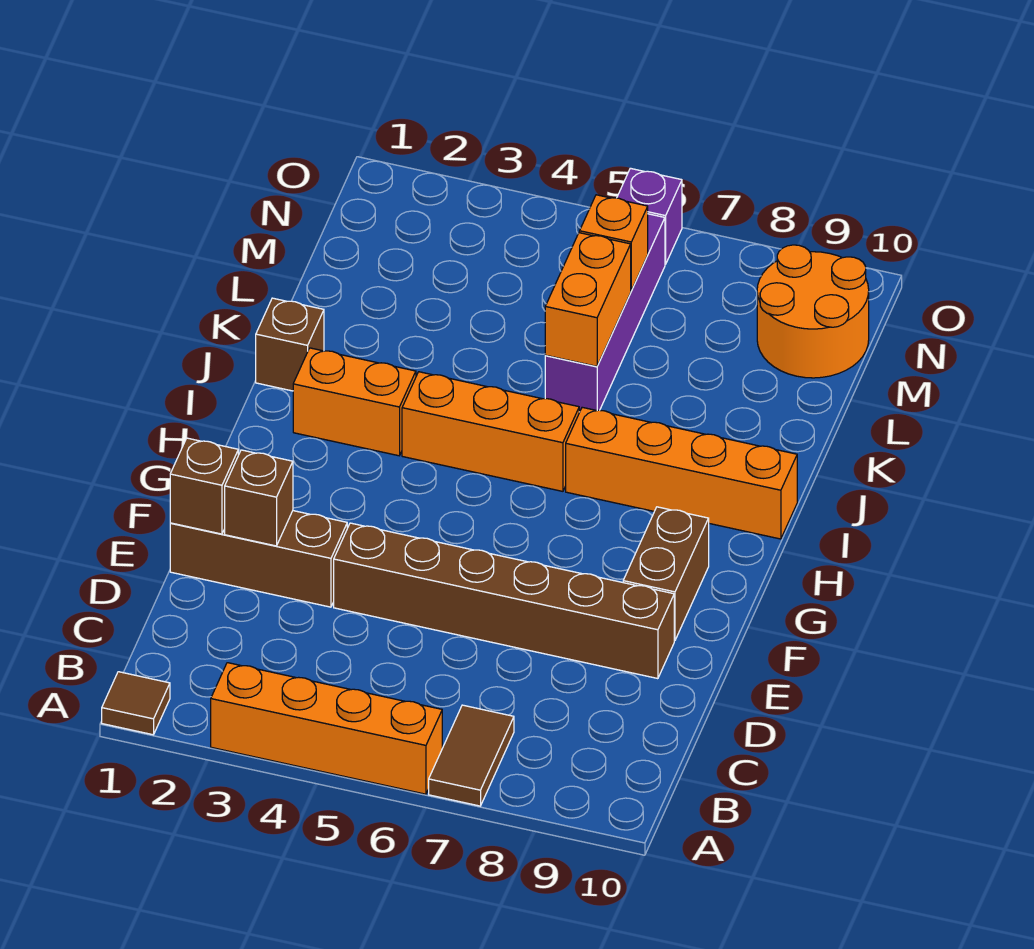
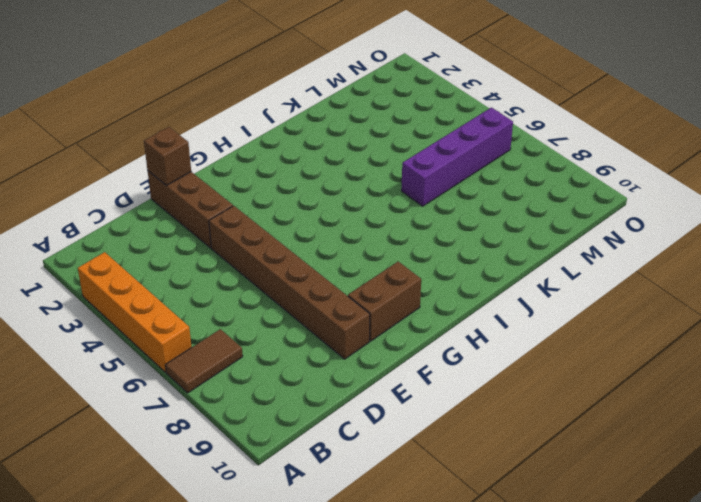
none -> brown 1x1 tile [102,672,170,735]
none -> orange 1x2 brick [293,348,416,456]
none -> orange 1x3 brick [402,372,579,491]

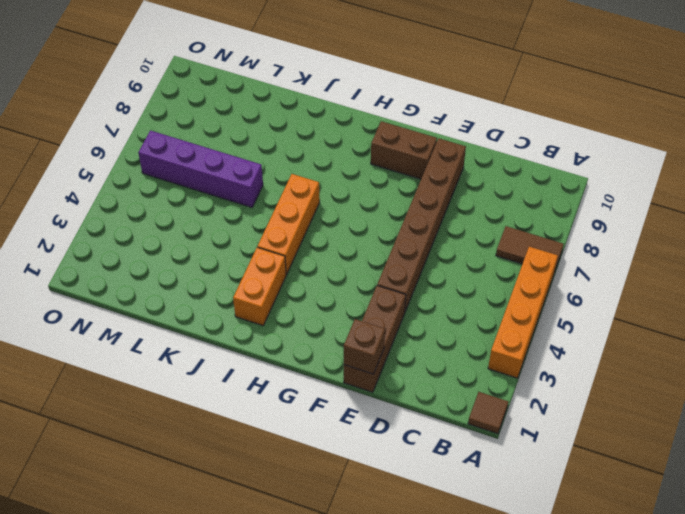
none -> orange 1x4 brick [566,407,797,539]
none -> brown 1x1 brick [256,298,324,391]
none -> orange 2x2 round brick [757,245,869,378]

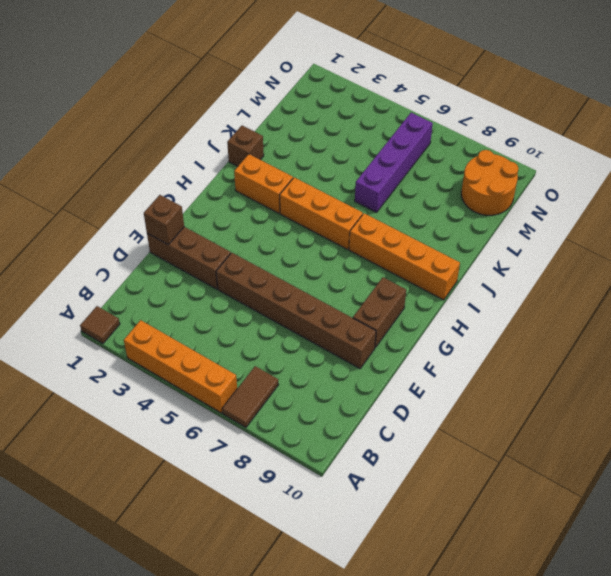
none -> purple 1x1 brick [617,168,682,264]
none -> brown 1x1 brick [225,450,293,546]
none -> orange 1x2 brick [545,233,631,366]

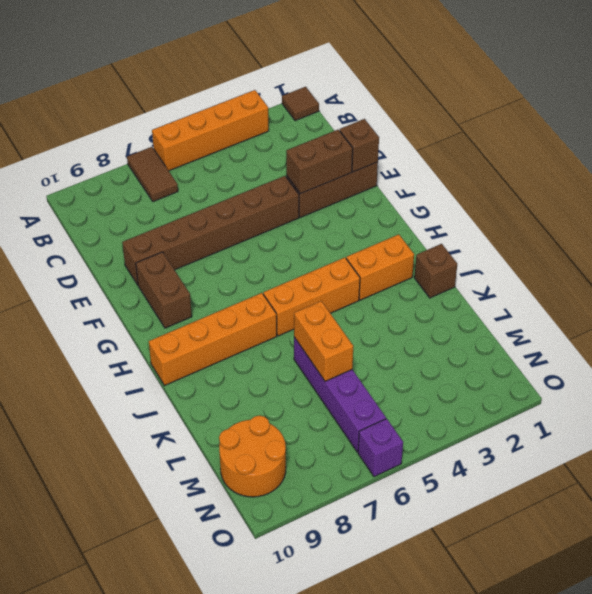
brown 1x2 brick [286,130,353,194] -> brown 1x1 brick [225,450,293,546]
none -> orange 1x1 brick [580,195,648,290]

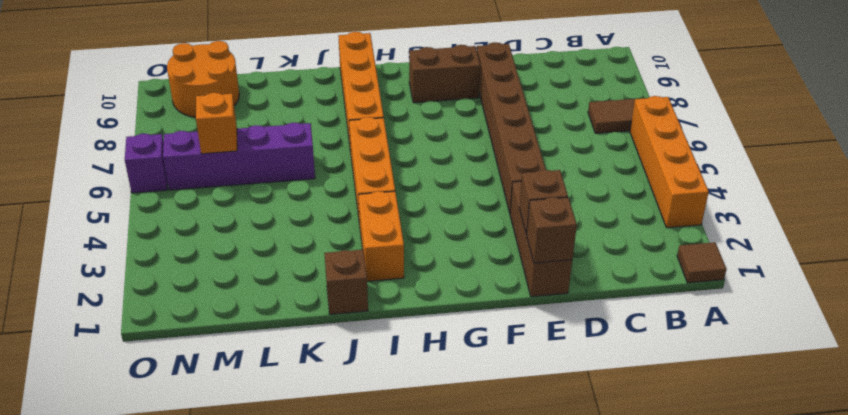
none -> orange 1x2 brick [545,233,631,366]

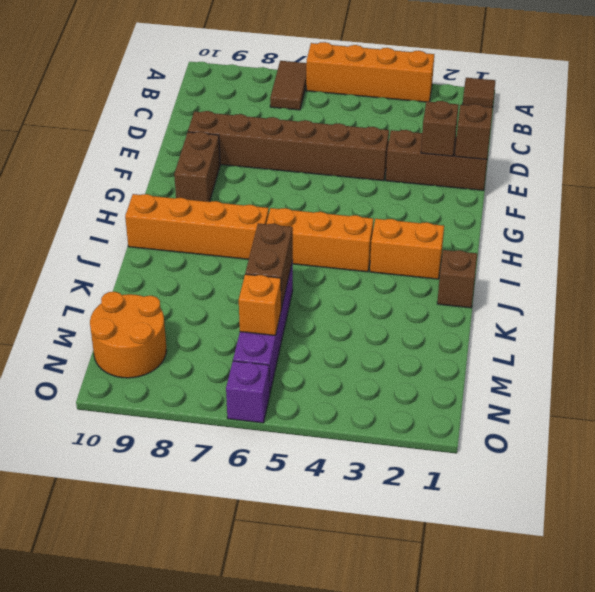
brown 1x2 brick [245,223,293,308] -> orange 1x2 brick [545,233,631,366]

